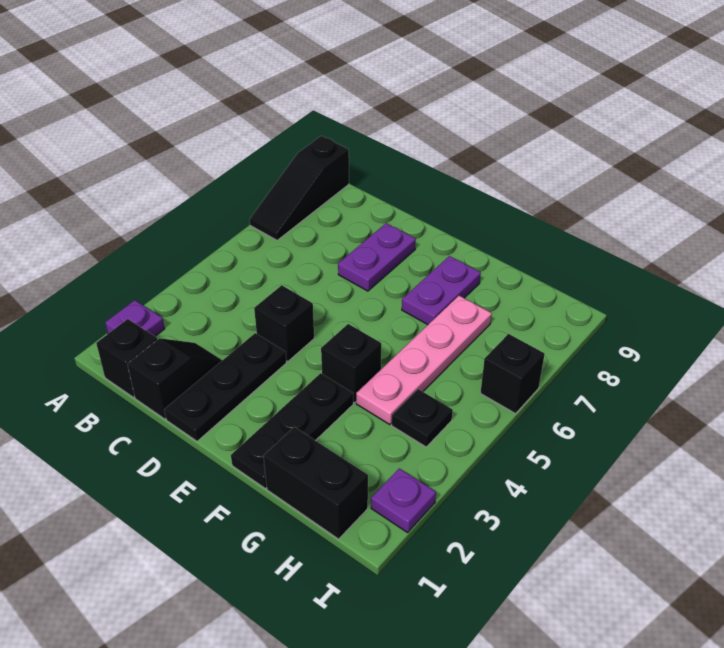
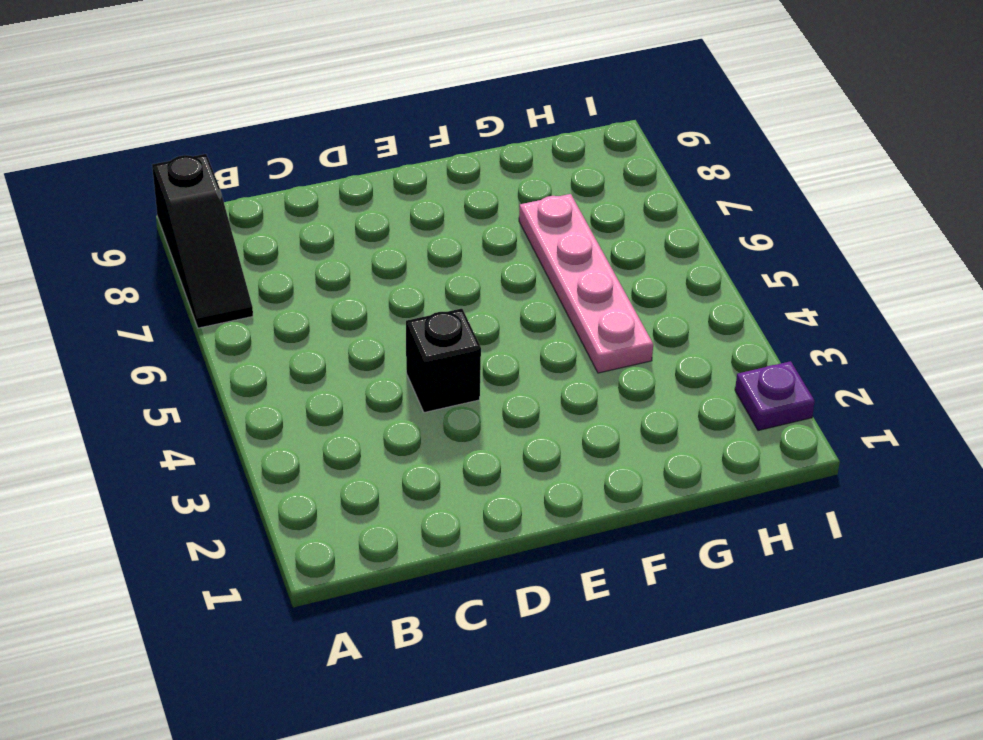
none -> purple 1x1 plate [105,300,165,336]
none -> black 1x1 brick [96,319,158,397]
none -> black 1x2 slope [127,338,222,419]

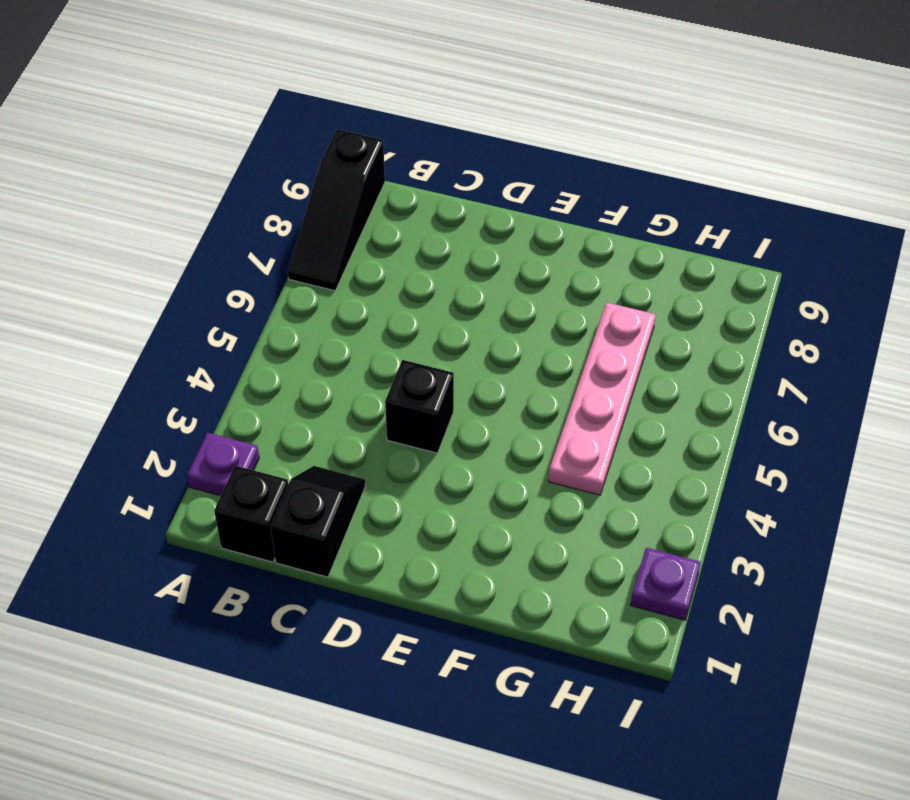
none -> black 1x3 plate [164,333,286,441]
none -> purple 1x2 plate [338,223,416,291]
none -> black 1x3 plate [231,373,353,488]

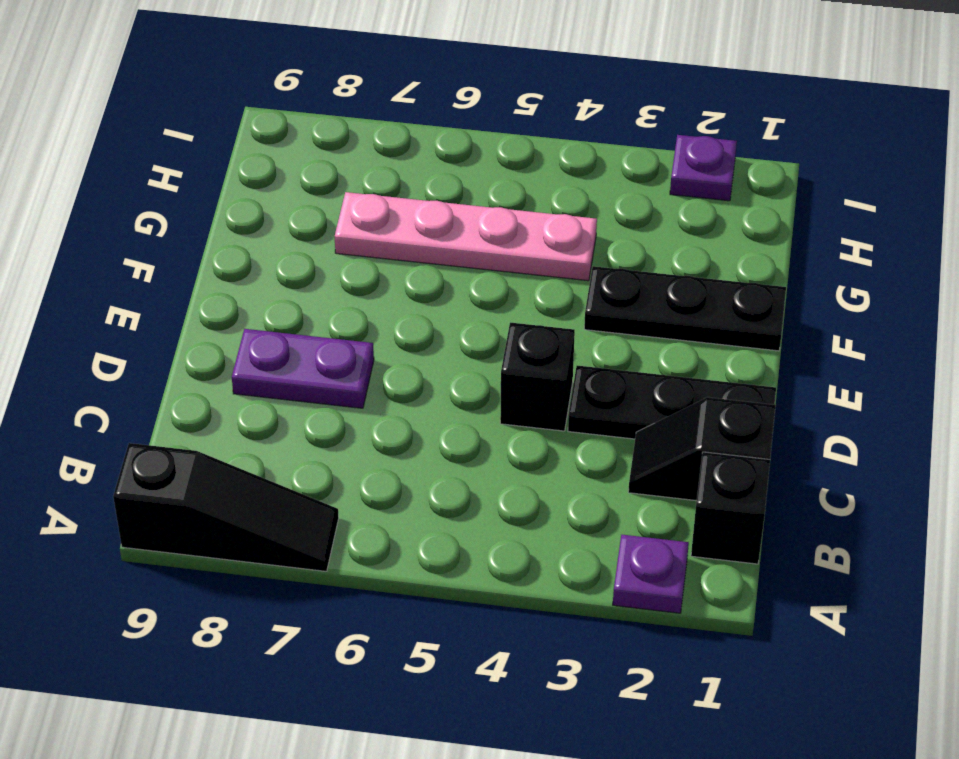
none -> black 1x1 brick [321,324,381,403]
none -> purple 1x2 plate [402,256,481,325]
none -> black 1x2 brick [263,427,368,539]

